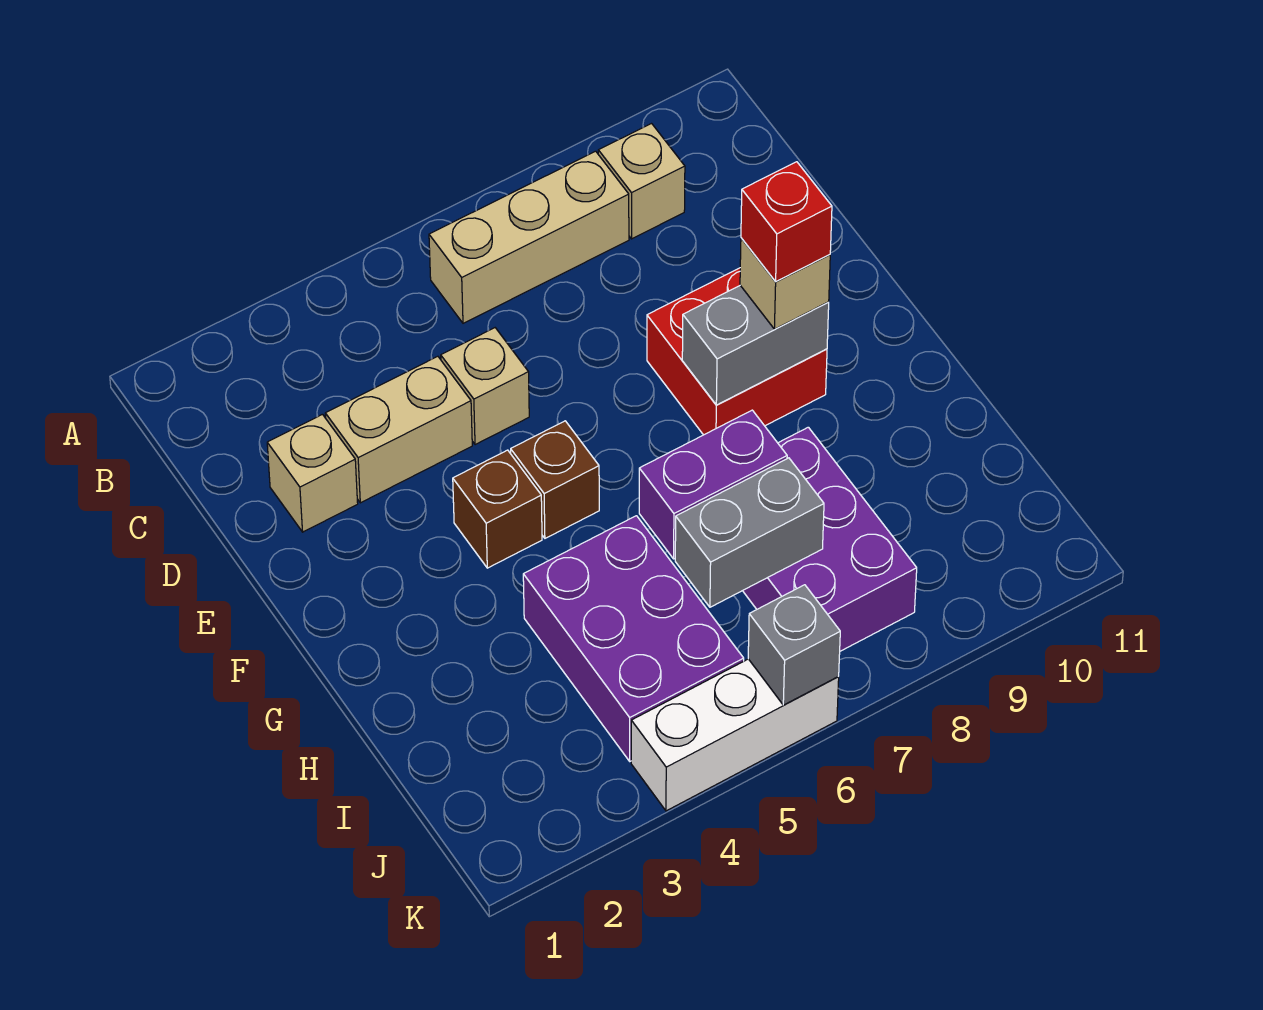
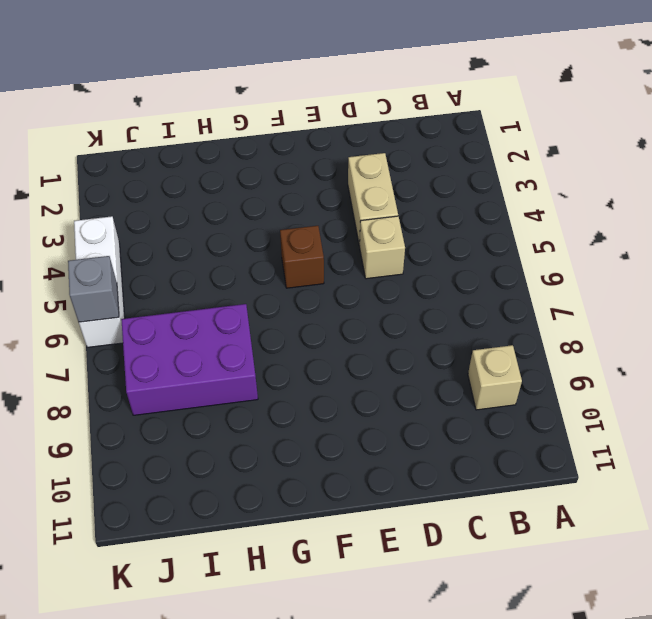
none -> tan 1x3 brick [429,151,629,323]
none -> tan 1x1 brick [267,414,358,532]
none -> red 2x2 brick [647,268,827,435]

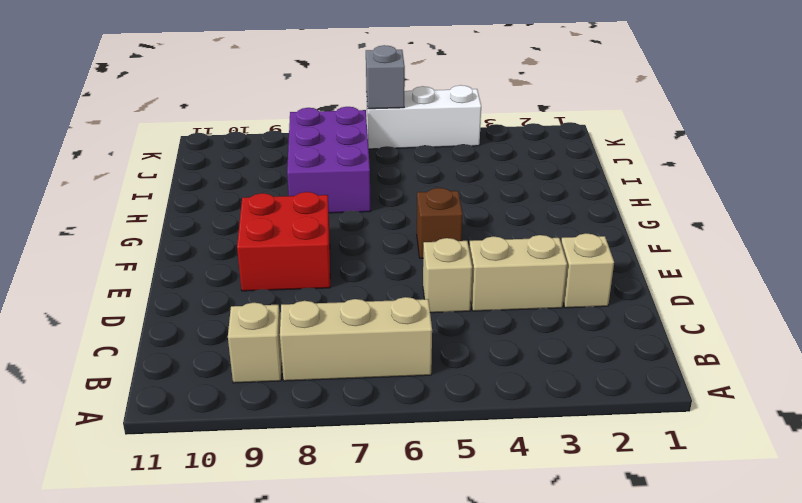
none -> brown 1x1 brick [453,450,542,568]
none -> purple 2x3 brick [523,516,744,761]
none -> grey 1x2 brick [682,286,829,405]

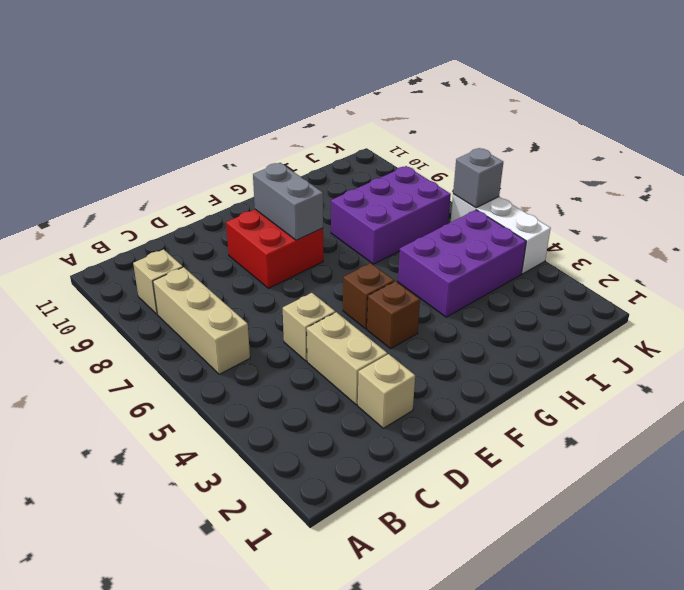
none -> purple 1x2 brick [639,410,787,559]
none -> grey 1x2 brick [675,458,824,607]
none -> tan 1x1 brick [740,238,830,329]

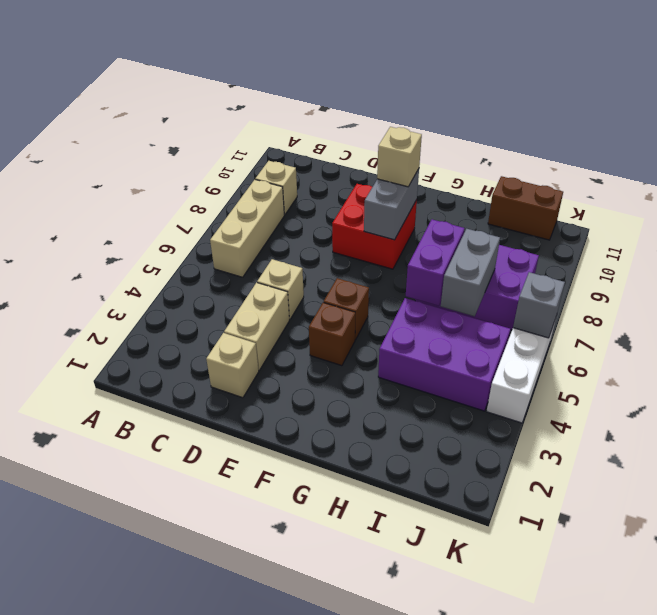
brown 1x2 brick [488,176,563,240] -> none
none -> red 1x1 brick [741,162,832,282]

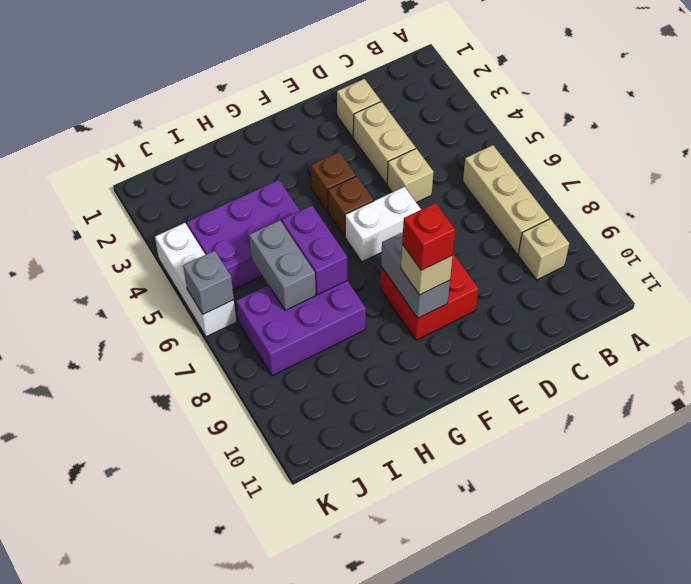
white 1x2 brick [345,187,421,262] -> none

